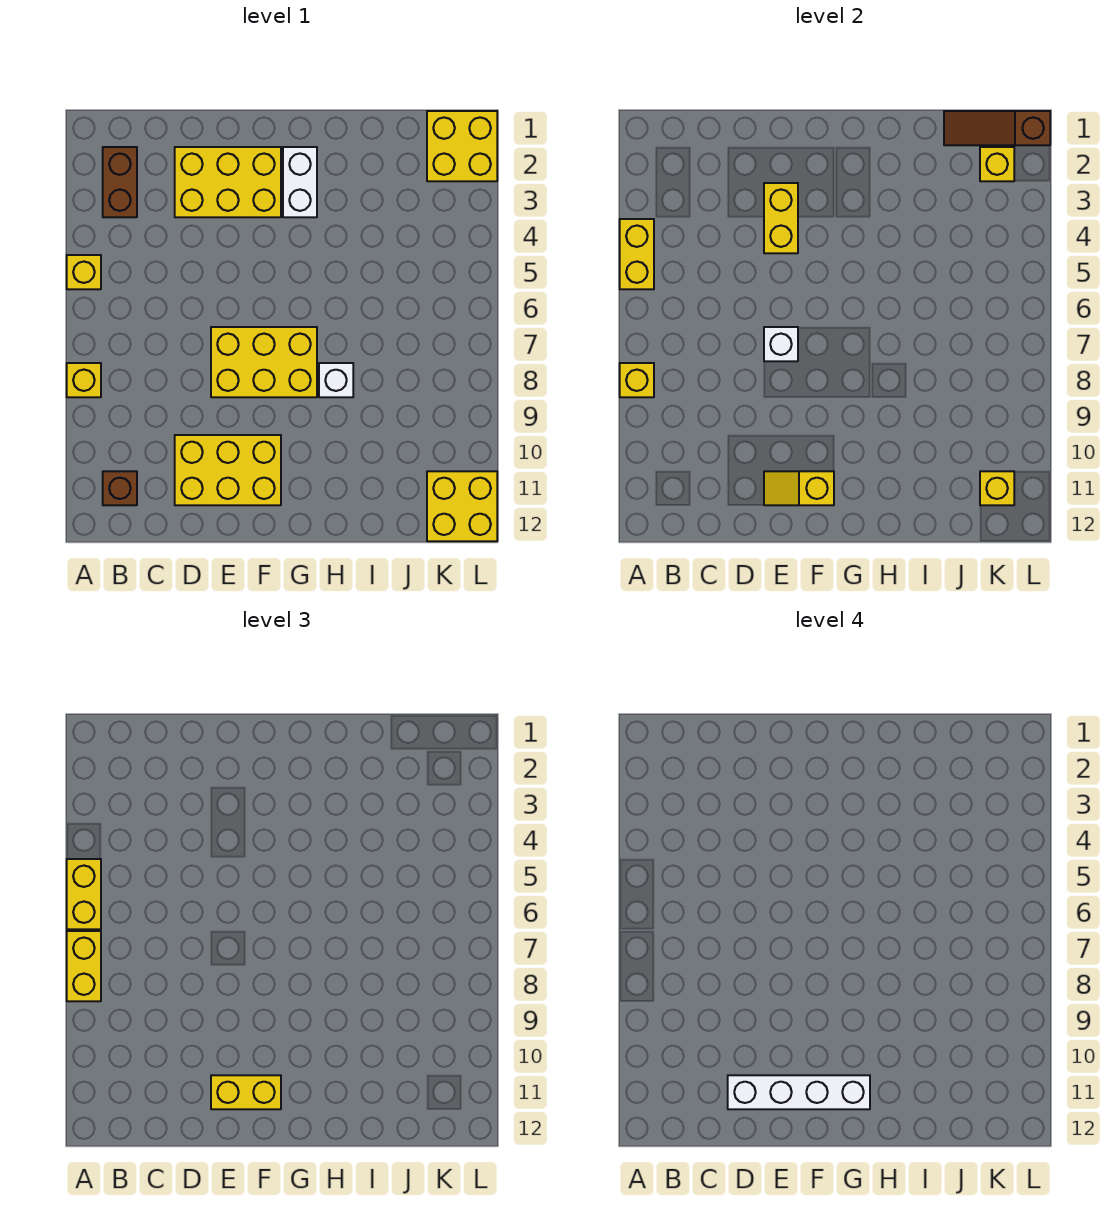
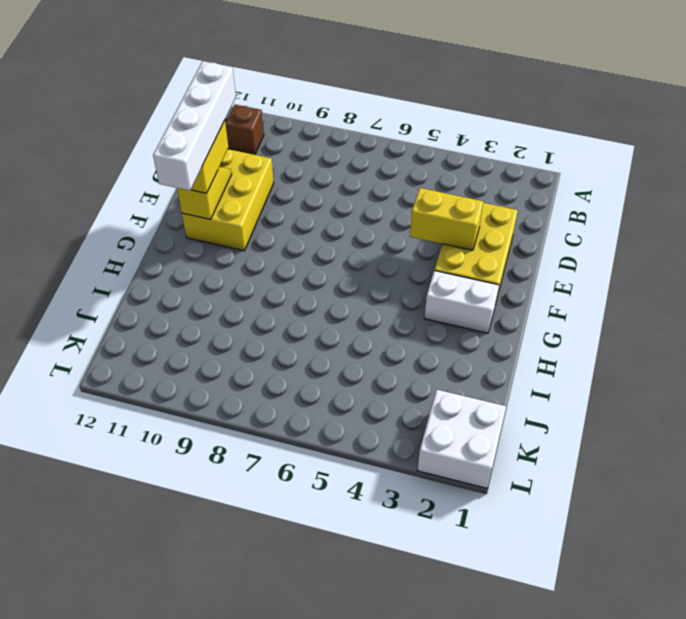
white 2x2 brick [417,390,506,488] -> yellow 2x2 brick [427,111,497,181]
none -> yellow 1x1 brick [67,255,101,289]
none -> yellow 1x1 brick [67,363,101,397]
none -> brown 1x2 brick [103,147,137,217]

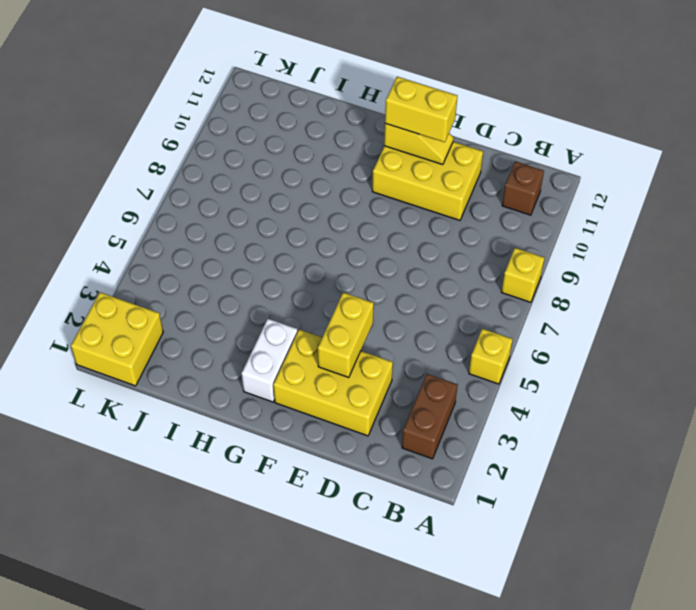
none -> yellow 2x3 brick [211,327,317,397]
none -> white 1x1 brick [319,363,353,397]
none -> yellow 2x2 brick [427,471,497,541]

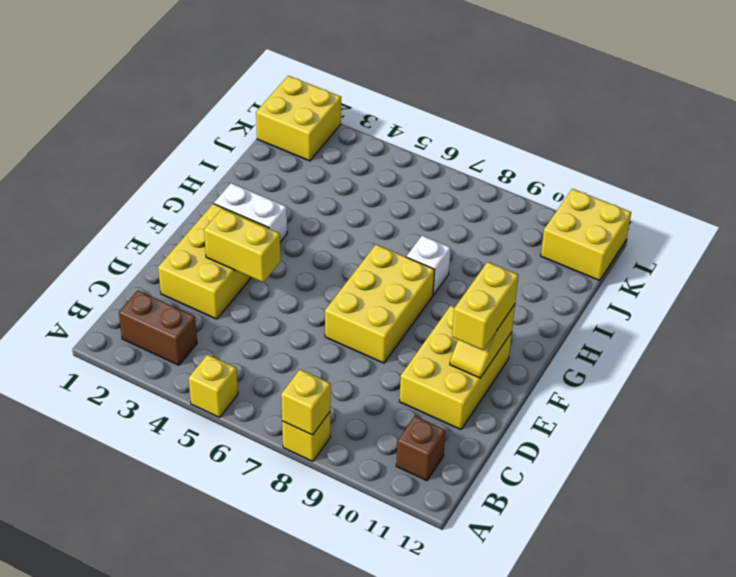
none -> yellow 1x2 brick [620,219,654,289]
none -> white 1x1 brick [764,327,798,361]
none -> brown 1x3 slope [944,111,1050,145]

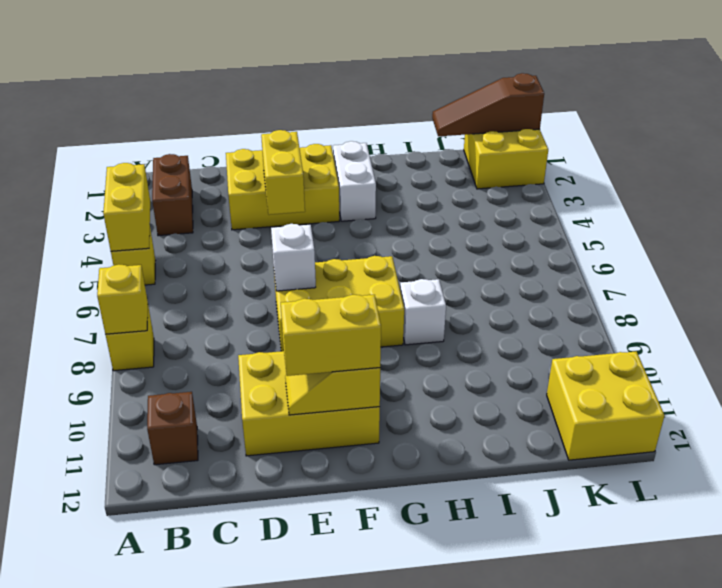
none -> yellow 1x1 brick [980,147,1014,181]
none -> yellow 1x1 brick [980,471,1014,505]
none -> yellow 1x2 brick [67,859,101,929]

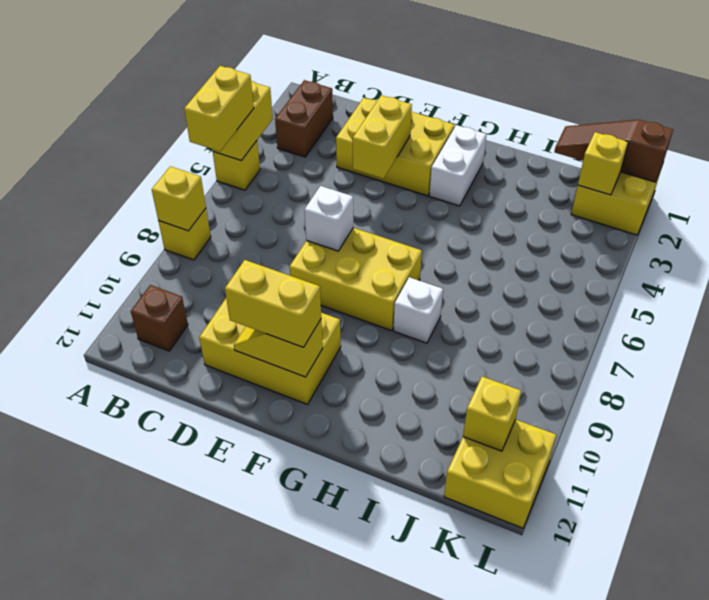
none -> yellow 1x2 brick [67,931,101,1001]
none -> white 1x4 brick [728,1075,870,1109]

